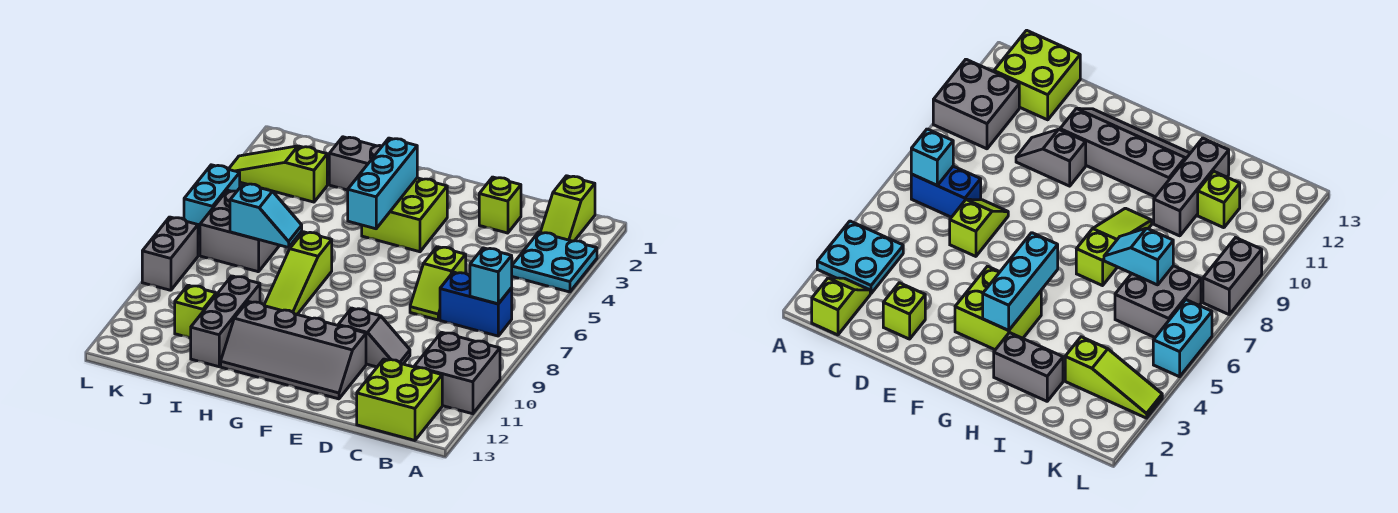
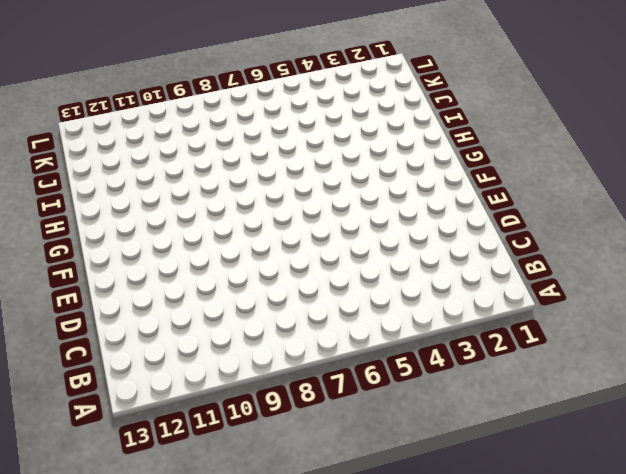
none -> cyan 2x2 plate [512,232,597,292]
none -> grey 2x2 brick [414,332,500,414]
none -> lime 1x2 slope [540,176,595,241]

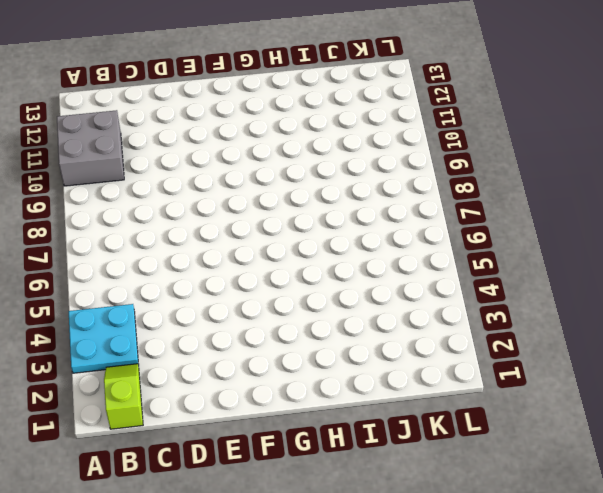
none -> blue 1x2 brick [440,272,512,336]
none -> lime 2x2 brick [357,359,442,440]
none -> lime 1x1 brick [479,177,521,233]

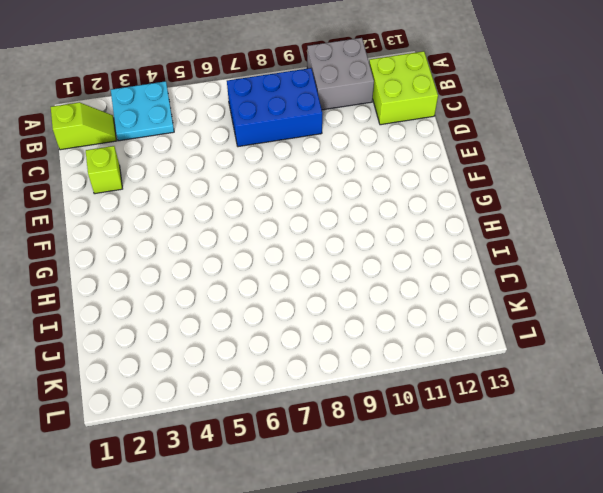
blue 2x3 brick [227,68,322,147] -> blue 1x2 brick [440,272,512,336]
none -> lime 1x2 slope [410,247,466,320]
none -> grey 1x2 slope [338,308,410,367]
none -> grey 2x4 slope [221,302,366,399]

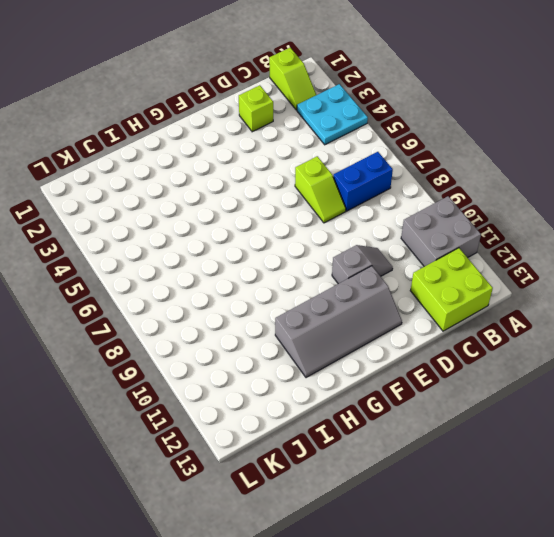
none -> lime 2x2 brick [362,178,447,252]
none -> grey 1x2 brick [329,137,382,190]
none -> lime 1x3 slope [264,232,332,314]

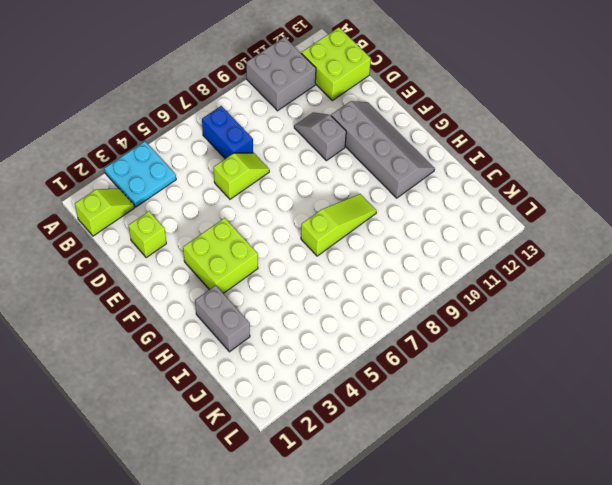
none -> grey 1x3 brick [191,276,260,367]
none -> lime 1x3 slope [229,146,327,202]
none -> grey 2x2 brick [200,190,280,272]

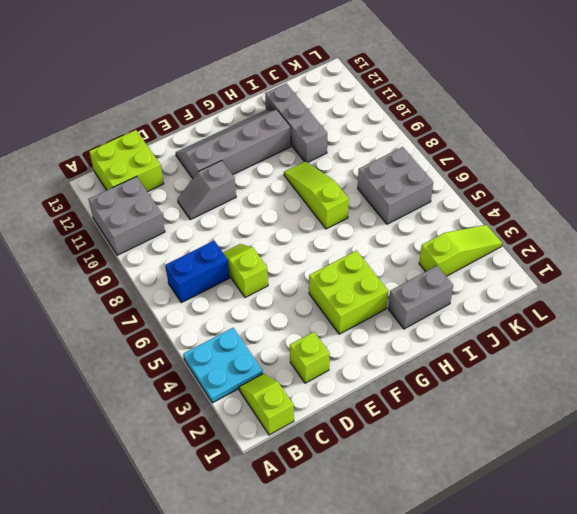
none -> lime 1x1 brick [175,285,216,338]
none -> cyan 1x2 brick [184,165,240,235]
none -> grey 1x2 brick [142,217,198,290]

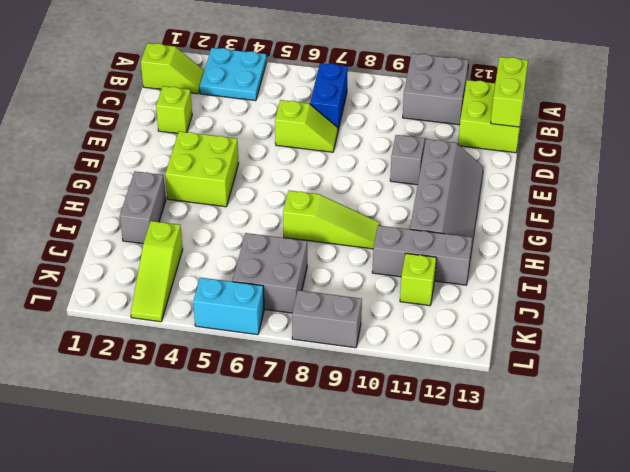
lime 1x2 brick [491,57,528,127] -> none
none -> cyan 1x1 brick [470,248,512,304]
none -> cyan 1x3 brick [348,138,417,229]
none -> cyan 1x2 slope [230,183,302,247]

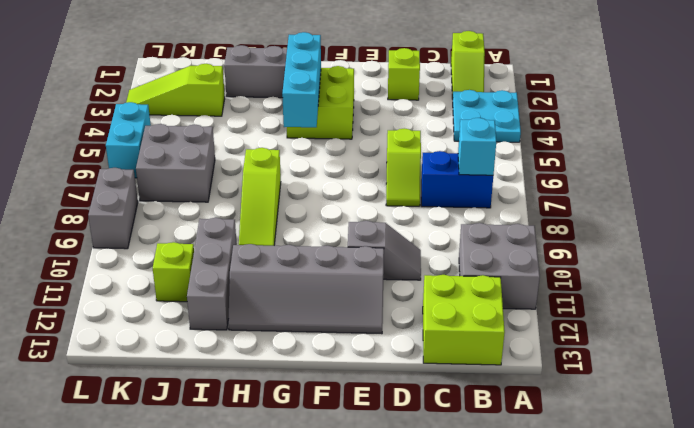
none -> cyan 1x2 slope [230,183,302,247]

